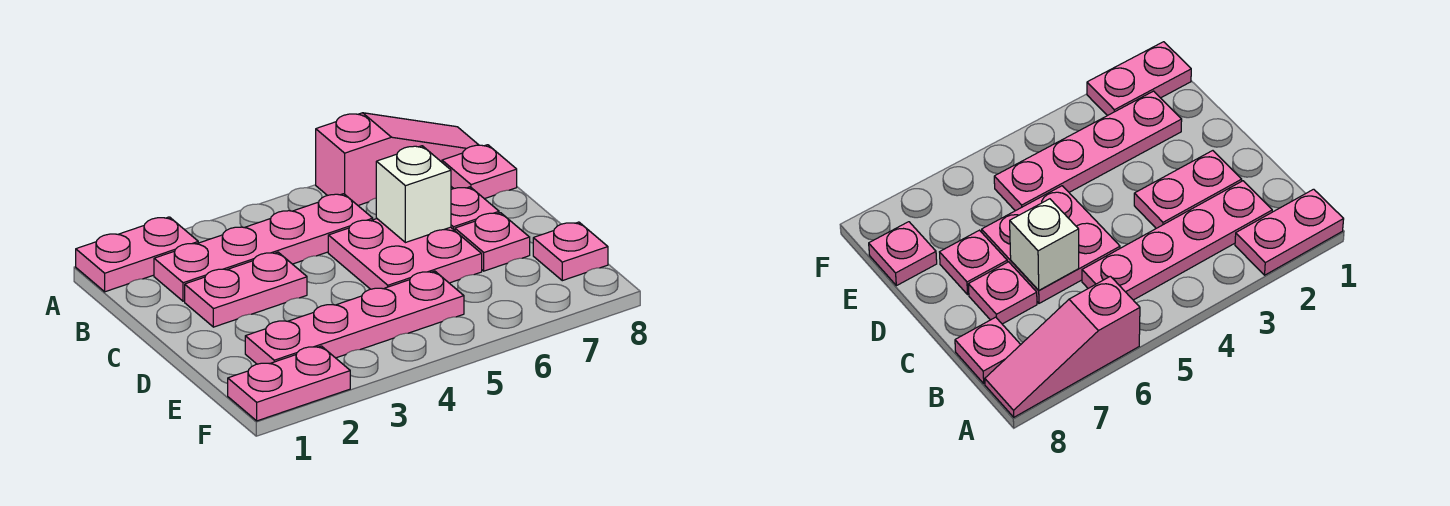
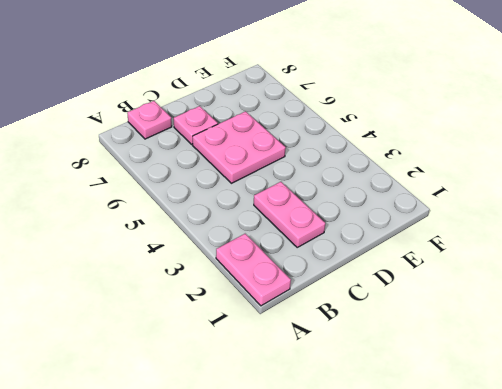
none -> pink 1x3 slope [316,113,478,205]
none -> pink 1x4 plate [154,194,373,301]
none -> pink 1x1 plate [455,213,530,271]

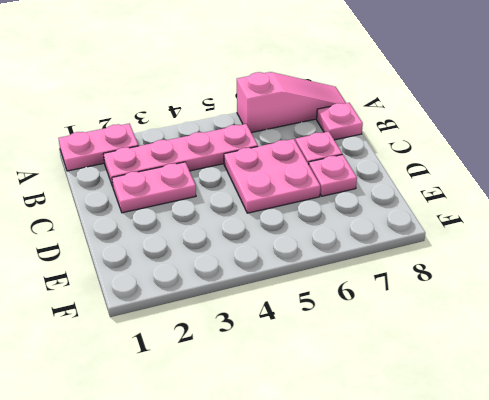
none -> pink 1x4 plate [245,271,464,364]
none -> pink 1x1 plate [533,222,608,281]
none -> pink 1x2 plate [228,346,350,421]

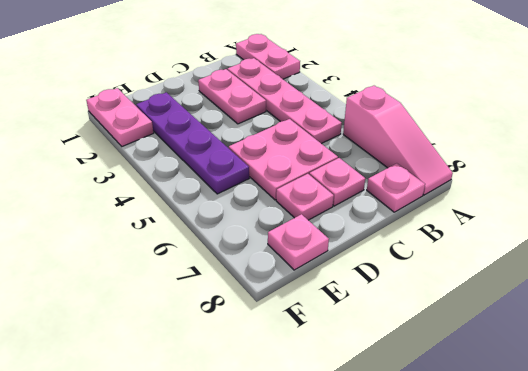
purple 1x4 plate [136,92,249,194] -> pink 1x4 plate [245,271,464,364]
none -> white 1x1 brick [376,146,451,243]

